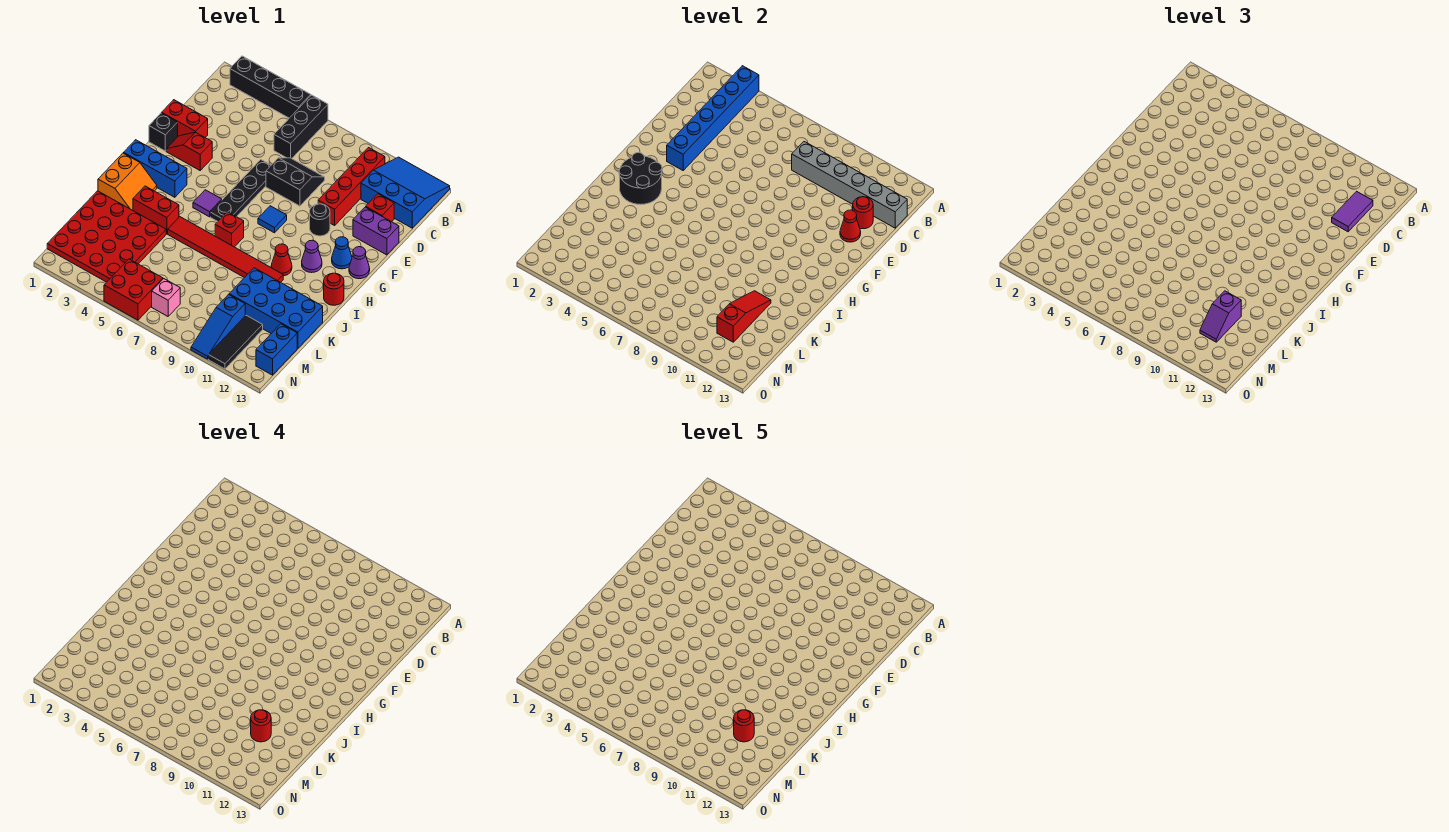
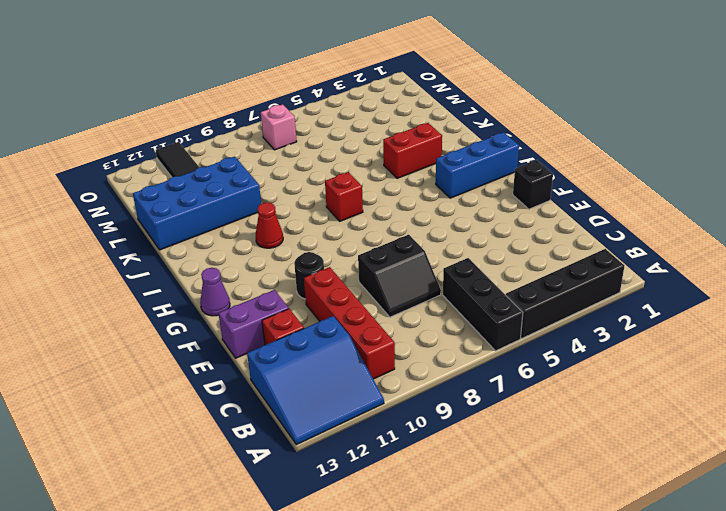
none -> red 1x2 brick [162,100,208,137]
none -> black 1x4 plate [210,160,271,221]
none -> red 1x2 slope [166,132,212,170]
none -> blue 1x1 tile [258,206,287,233]

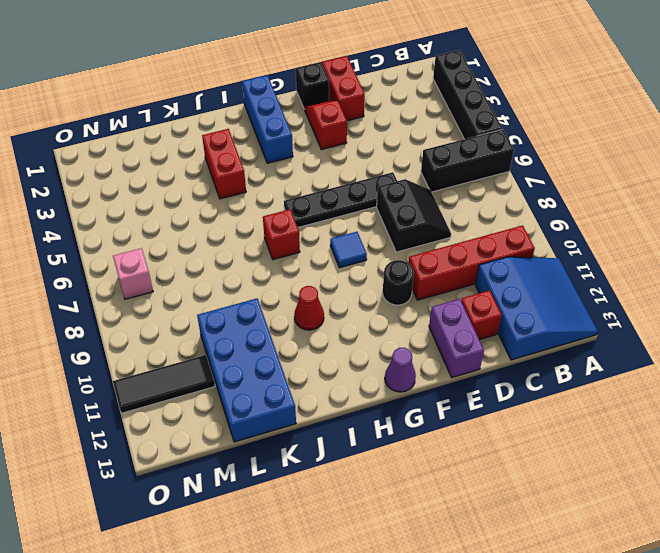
none -> blue 1x1 cone [332,237,352,269]
none -> purple 1x1 tile [193,190,222,217]
none -> purple 1x1 cone [302,240,322,273]
none -> orange 2x2 slope [98,153,157,210]

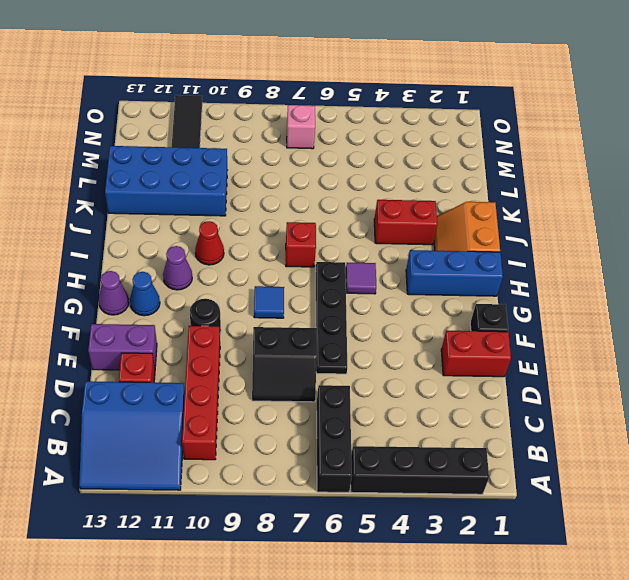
none -> red 1x2 slope [166,132,212,170]
none -> red 1x1 round brick [324,273,344,305]
none -> red 1x6 tile [168,217,283,282]
none -> red 4x4 plate [47,191,166,282]

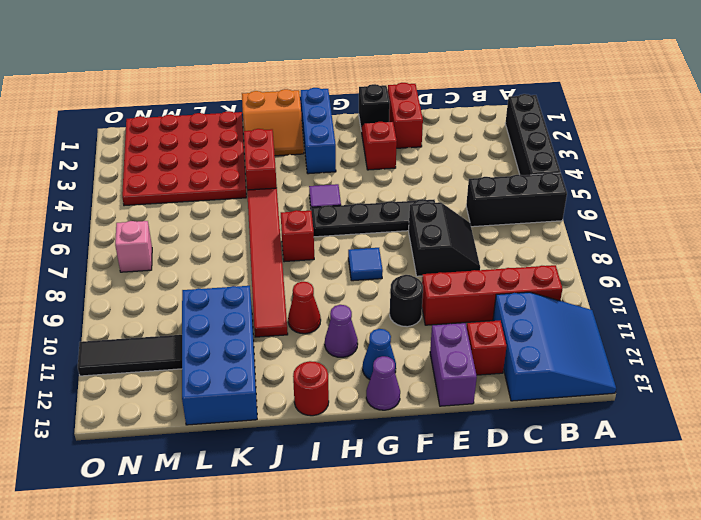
none -> blue 1x3 slope [191,294,245,359]
none -> blue 1x2 brick [256,324,297,375]
none -> red 2x2 brick [104,259,163,320]
none -> blue 1x6 brick [667,66,759,170]

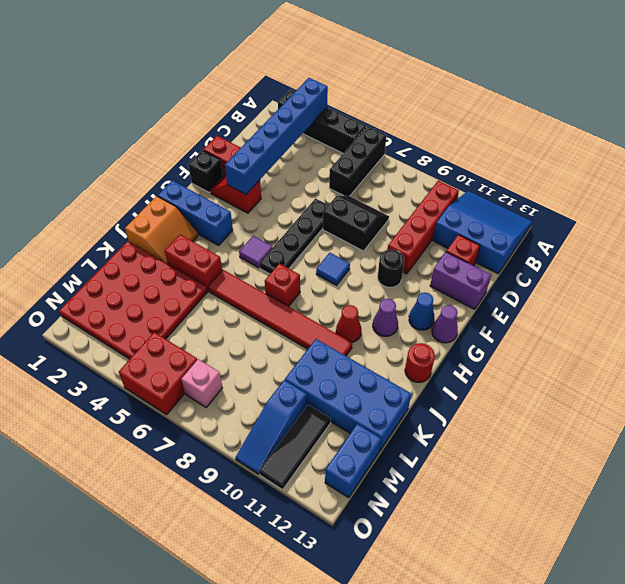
none -> grey 1x6 brick [792,142,907,228]
none -> red 1x1 round brick [853,197,873,229]
none -> red 1x1 cone [840,210,861,242]
none -> black 2x2 round brick [619,153,662,204]

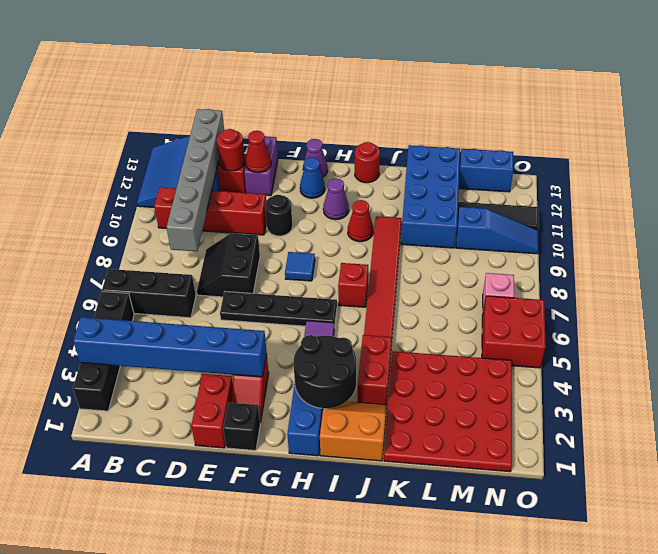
none -> red 1x3 slope [717,291,771,342]
none -> purple 1x2 tile [1332,191,1373,232]
none -> purple 1x2 slope [1200,291,1241,342]
none -> red 1x1 round brick [251,710,271,742]

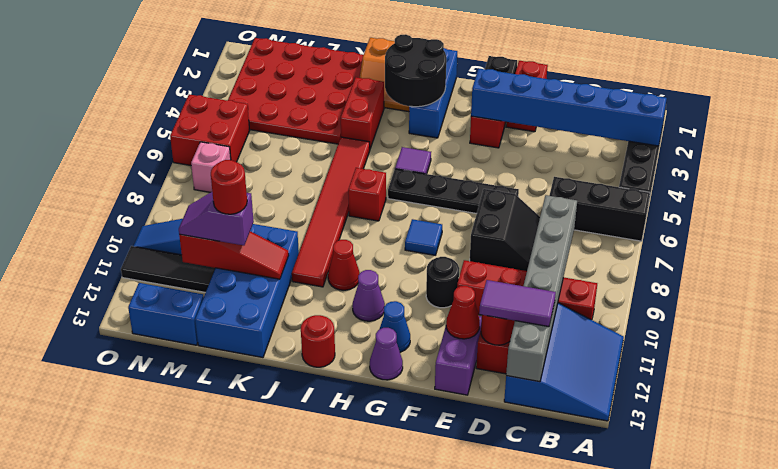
none -> red 1x1 round brick [734,710,754,742]

